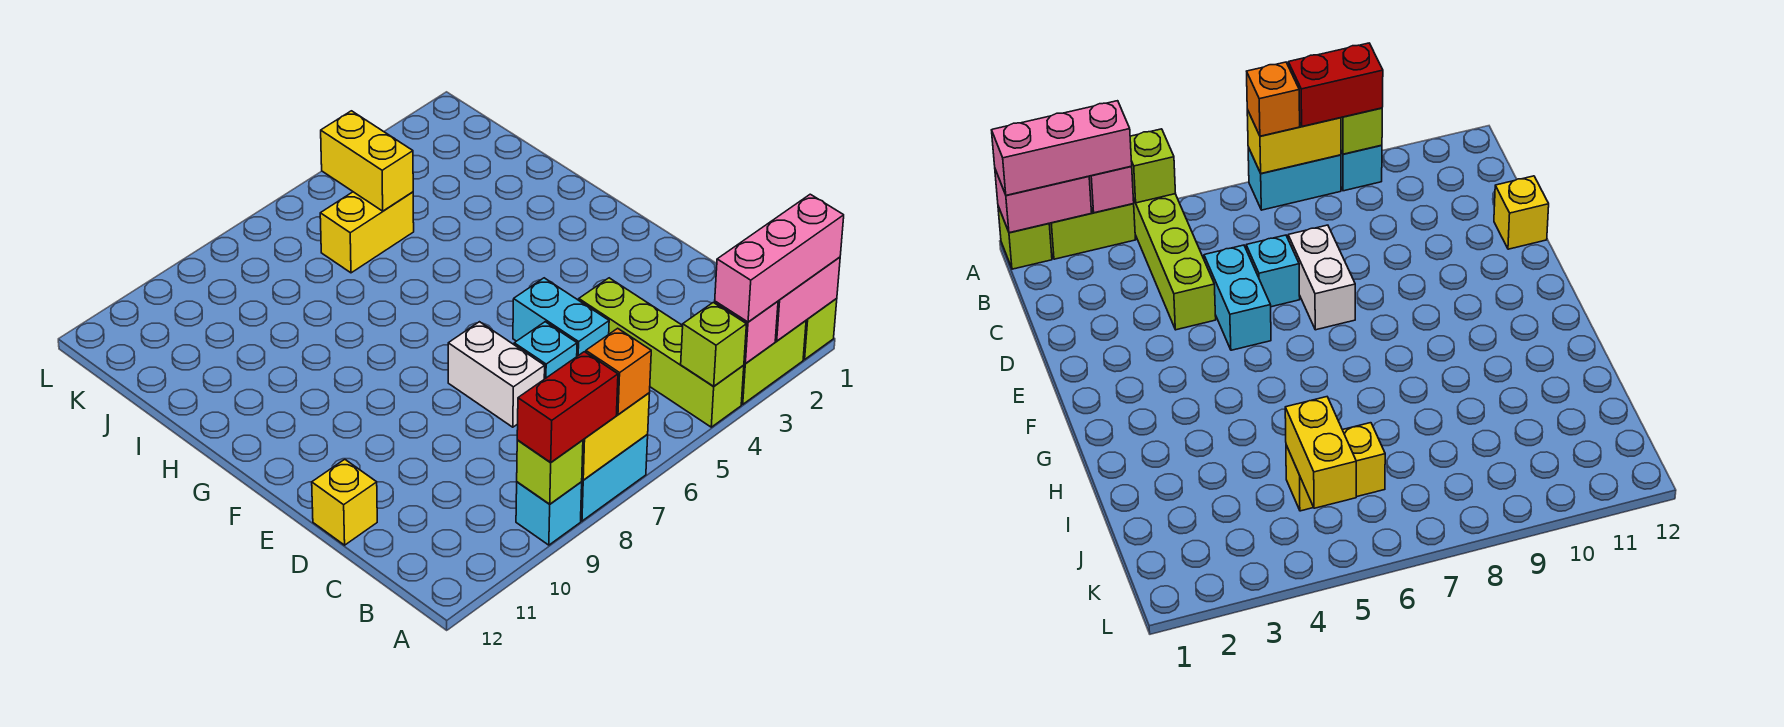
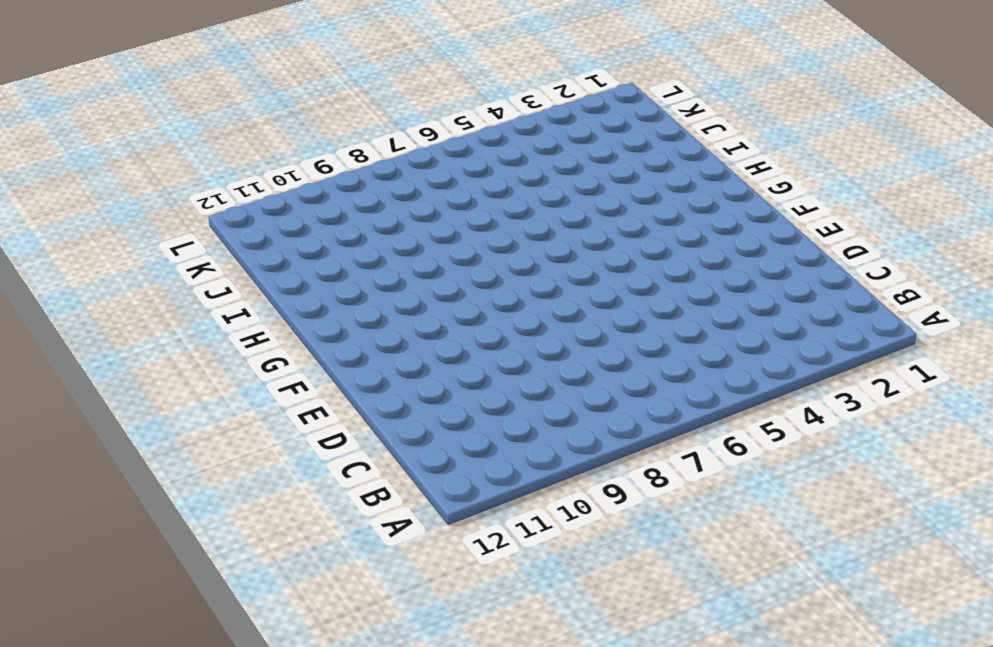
none -> lime 1x1 brick [803,298,837,360]
none -> lime 1x2 brick [741,321,806,404]
none -> lime 1x4 brick [579,278,744,427]

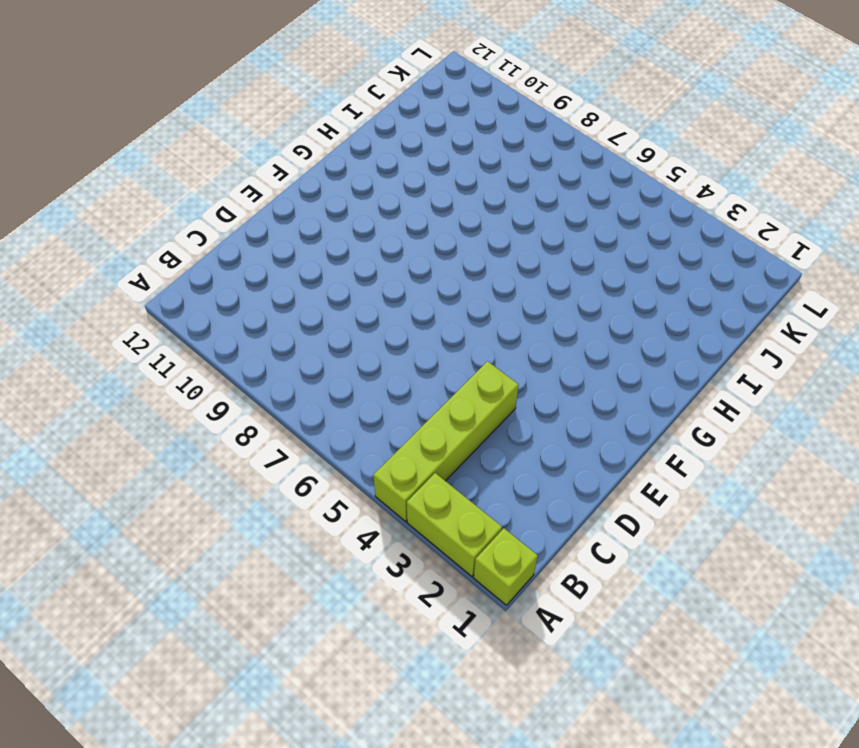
none -> cyan 1x2 brick [581,435,648,521]
none -> cyan 1x1 brick [516,482,582,545]
none -> cyan 1x2 brick [513,278,609,356]

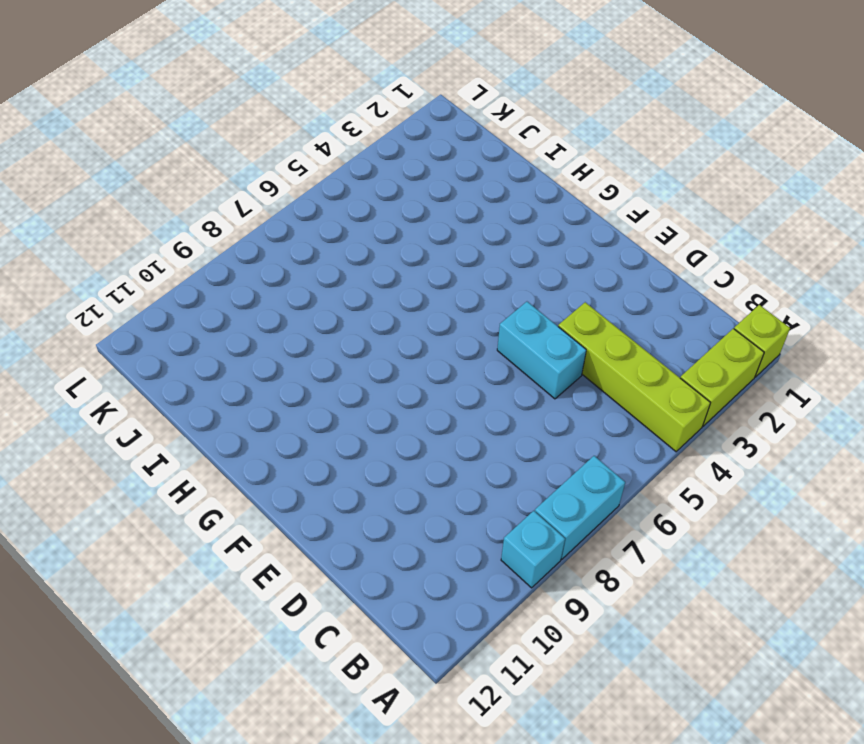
none -> cyan 1x1 brick [514,322,577,379]
none -> white 1x2 brick [448,322,545,427]
none -> yellow 1x1 brick [312,459,377,545]

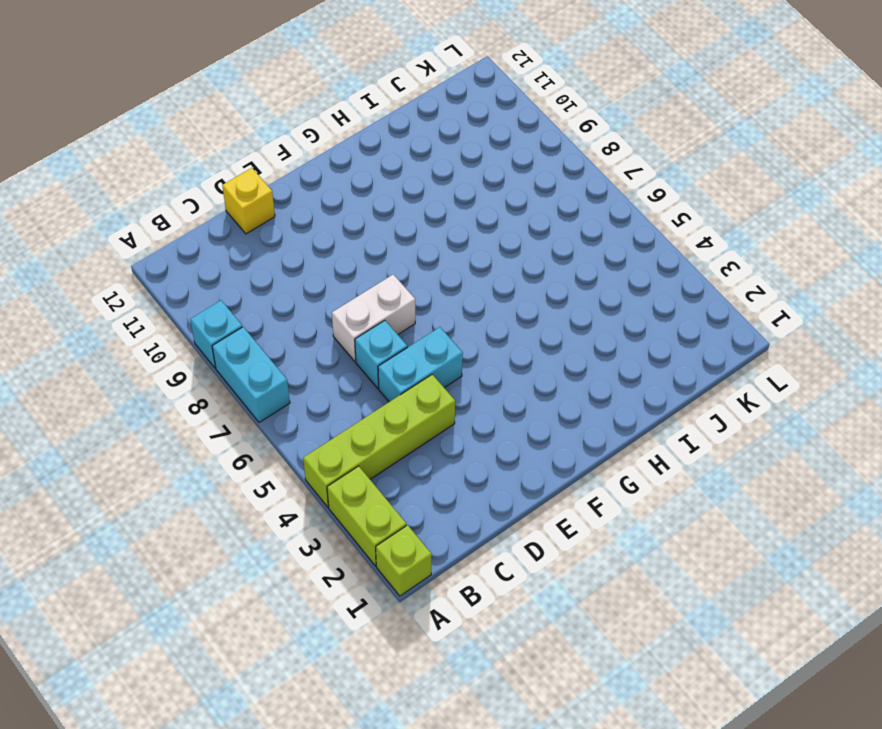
none -> yellow 1x2 brick [320,192,414,273]
none -> pink 1x2 brick [775,257,840,341]
none -> pink 1x1 brick [715,301,778,364]

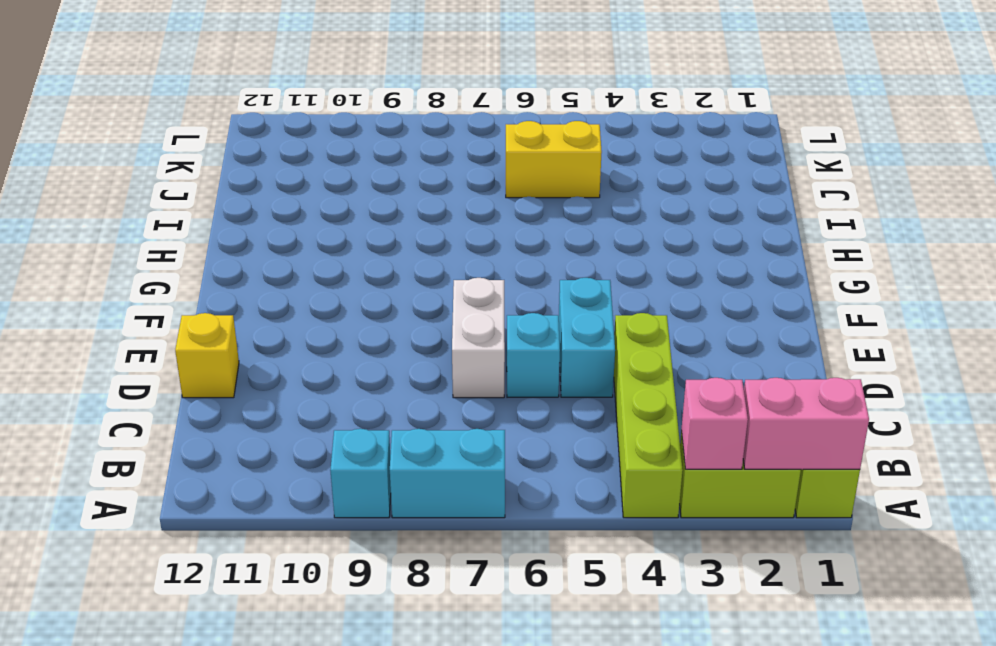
none -> lime 1x1 brick [681,303,747,386]
none -> yellow 1x2 brick [582,393,650,480]
none -> lime 1x1 brick [517,440,583,504]

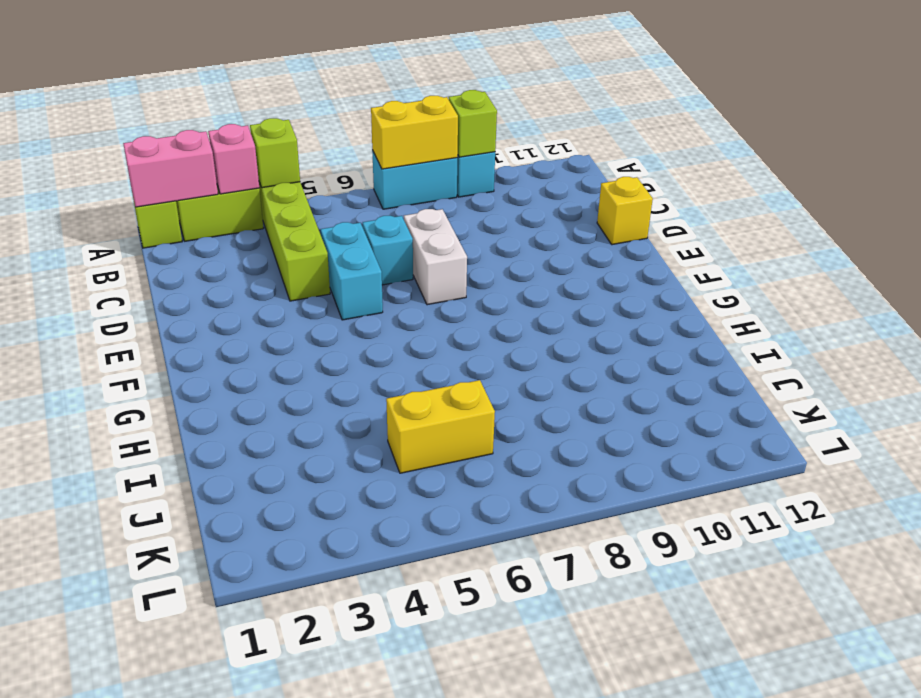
none -> yellow 1x2 brick [321,111,413,211]
none -> pink 1x3 brick [715,194,844,322]
none -> orange 1x1 brick [586,328,651,414]

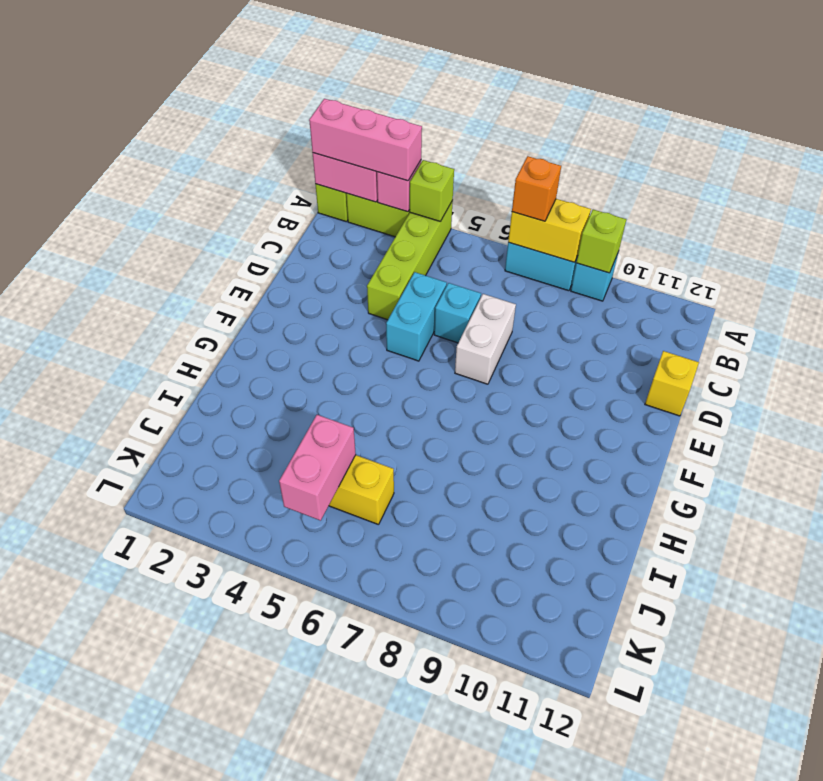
pink 1x2 brick [279,415,356,521] -> yellow 1x2 brick [321,111,413,211]
none -> red 1x2 brick [517,352,618,463]

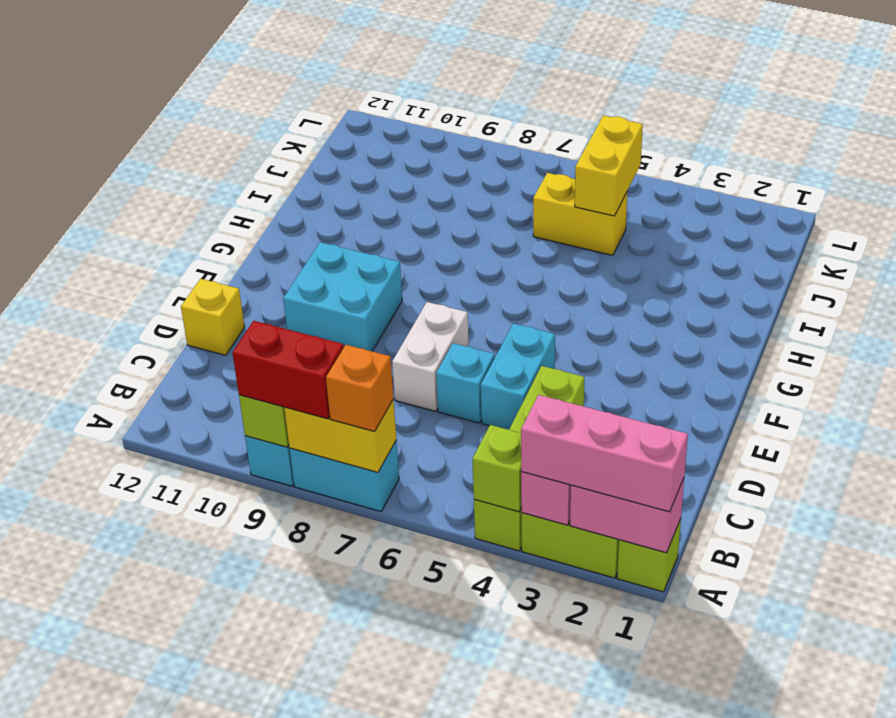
cyan 2x2 brick [283,242,402,351] -> none

